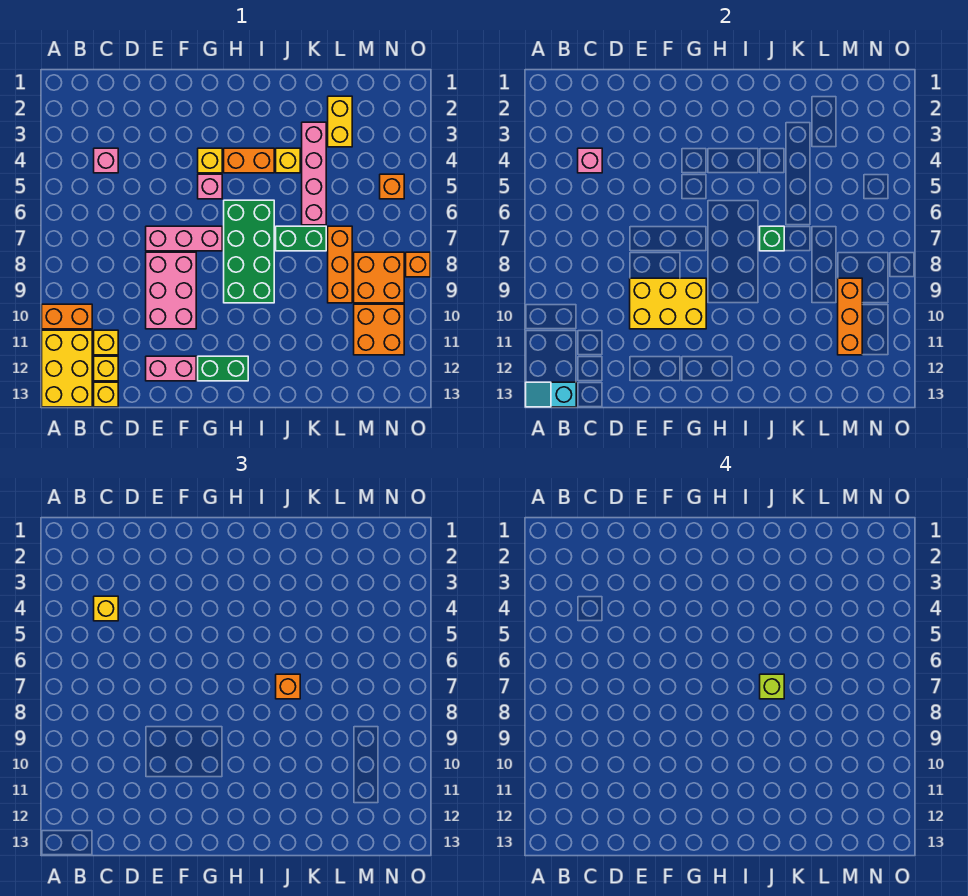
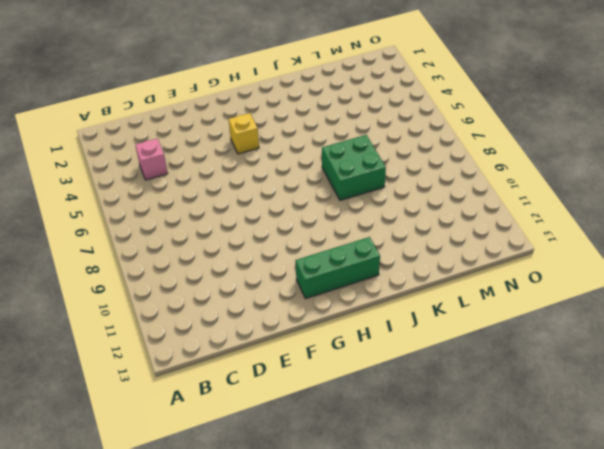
green 1x3 brick [295,237,380,299] -> green 1x2 brick [198,356,248,381]
green 2x2 brick [322,135,386,200] -> green 1x2 brick [276,226,326,251]
none -> orange 1x2 brick [42,304,92,329]
none -> yellow 2x3 brick [42,330,92,407]
none -> yellow 1x1 brick [94,330,118,355]
none -> yellow 1x1 brick [94,356,118,381]

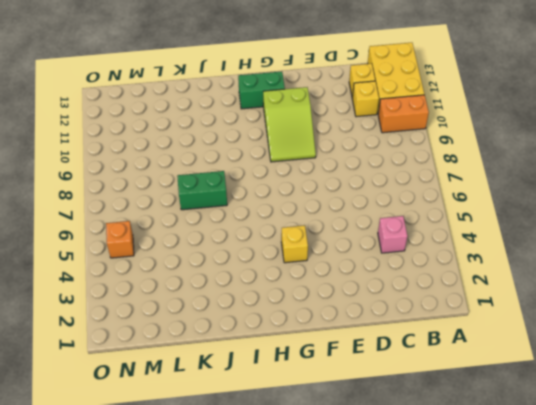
lime 2x3 slope [263,87,316,162] -> pink 2x3 brick [146,252,196,329]
none -> yellow 1x1 brick [94,382,118,407]
none -> pink 1x3 brick [146,226,222,251]
none -> pink 1x2 brick [146,356,196,381]
none -> pink 1x1 brick [198,174,222,199]

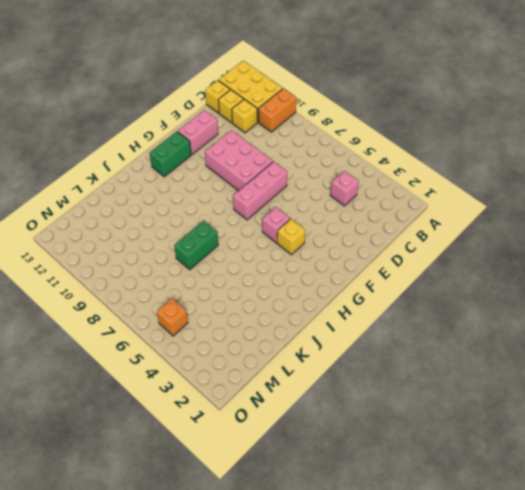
none -> orange 1x2 brick [224,148,274,173]
none -> green 2x4 brick [224,200,274,303]
none -> yellow 1x1 brick [276,148,300,173]
none -> pink 1x4 brick [302,122,326,225]

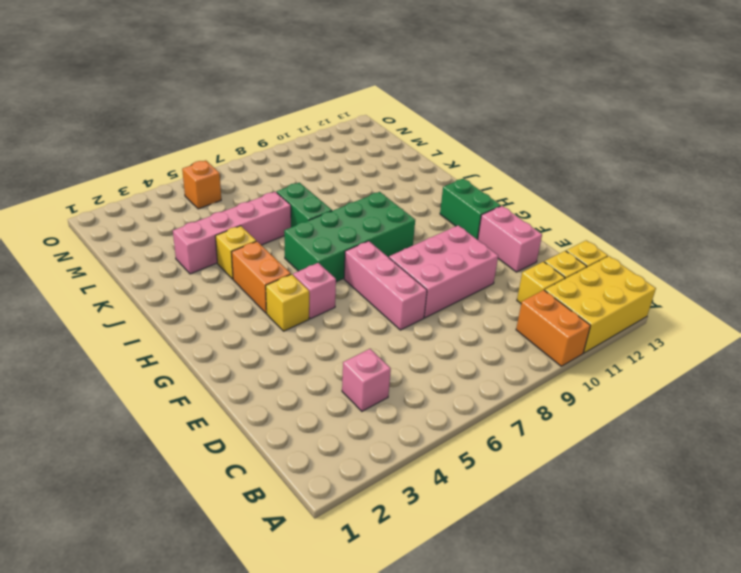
none -> yellow 1x2 brick [328,96,352,147]
none -> orange 1x3 brick [328,226,352,303]
none -> orange 2x2 brick [354,252,404,303]
none -> orange 2x2 brick [354,304,404,355]

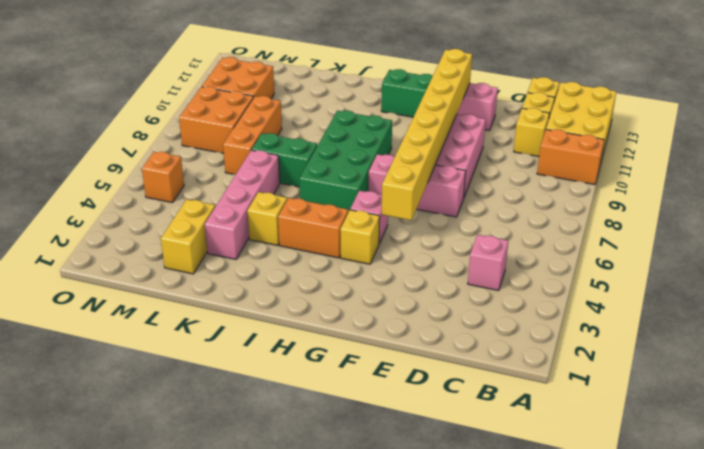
yellow 1x8 brick [382,49,472,220] -> yellow 2x3 brick [630,278,706,329]
none -> orange 1x1 brick [406,252,430,277]
none -> cyan 1x2 slope [526,382,576,407]
none -> pink 1x1 brick [578,148,602,173]
none -> green 1x1 brick [760,226,784,251]

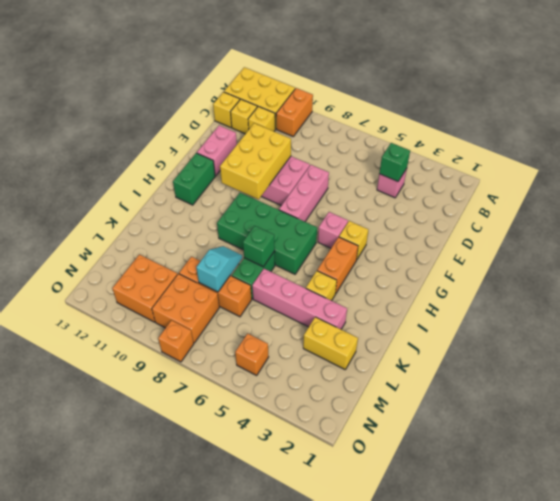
green 1x1 brick [379,143,410,182] -> pink 1x1 brick [578,148,602,173]
cyan 1x2 slope [196,246,242,292] -> cyan 1x2 slope moved to [526,382,576,407]
none -> orange 1x3 brick [838,278,862,355]
none -> yellow 1x1 brick [94,596,118,621]
none -> orange 1x1 brick [276,674,300,699]
none -> lime 1x1 brick [760,674,784,699]

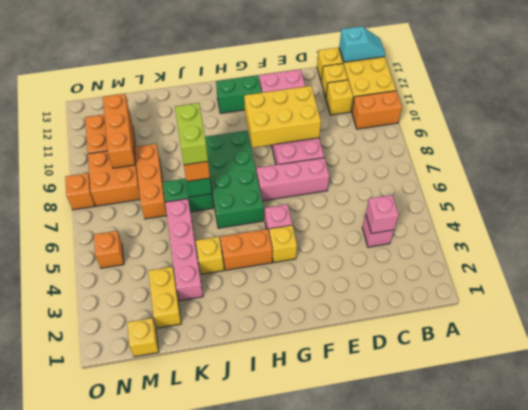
lime 1x2 brick [175,103,208,165] -> lime 1x1 brick [760,674,784,699]
yellow 1x1 brick [127,318,159,357] -> yellow 1x1 brick moved to [94,596,118,621]

